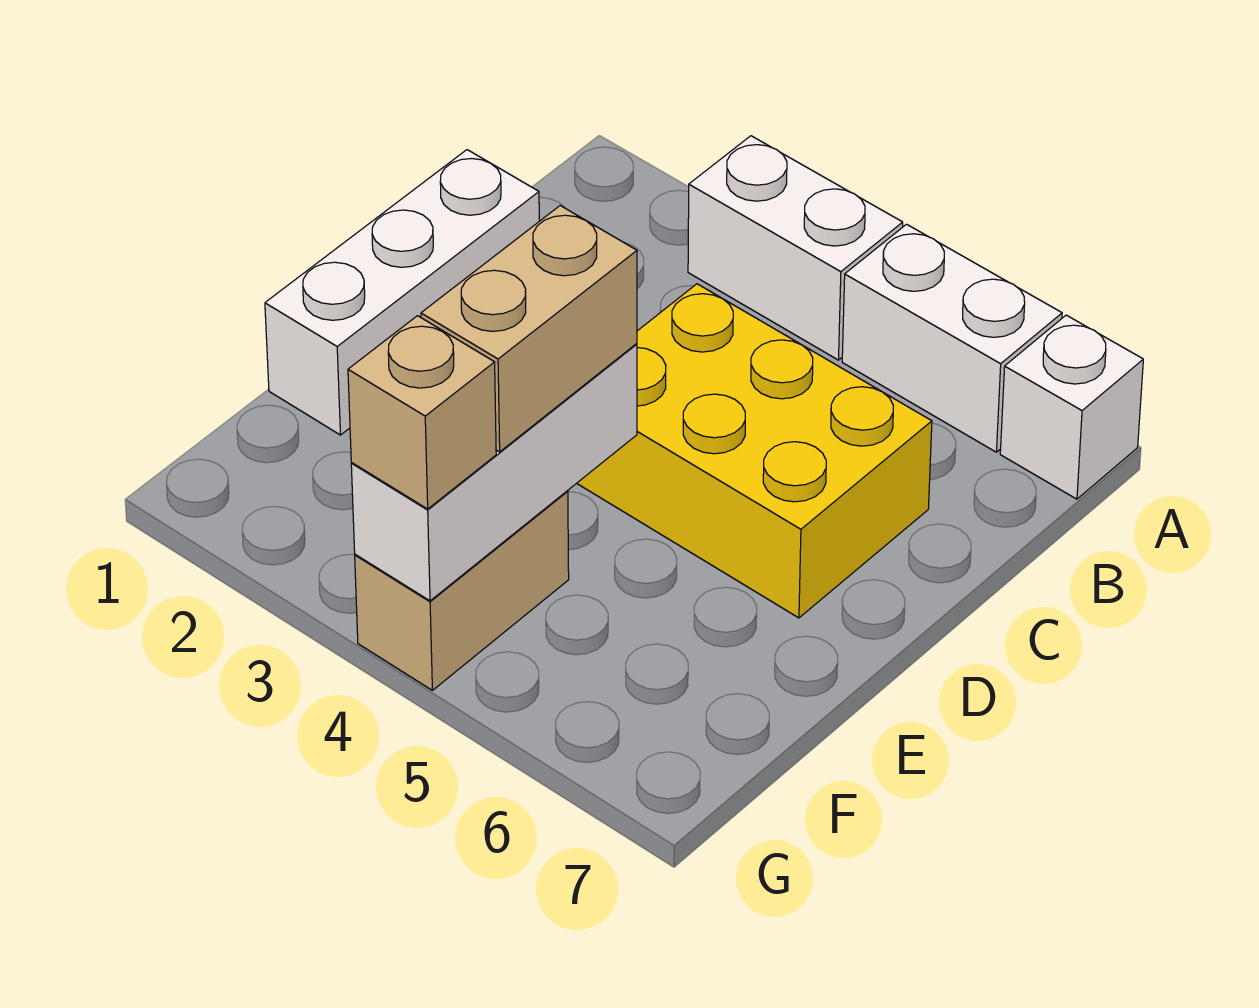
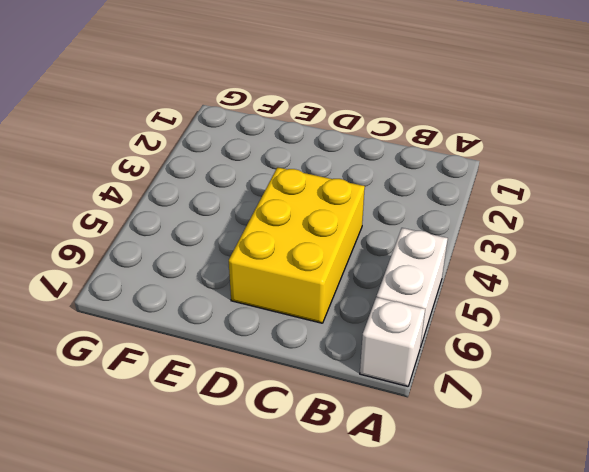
none -> white 1x2 brick [688,136,903,360]
none -> white 1x3 brick [265,150,539,435]

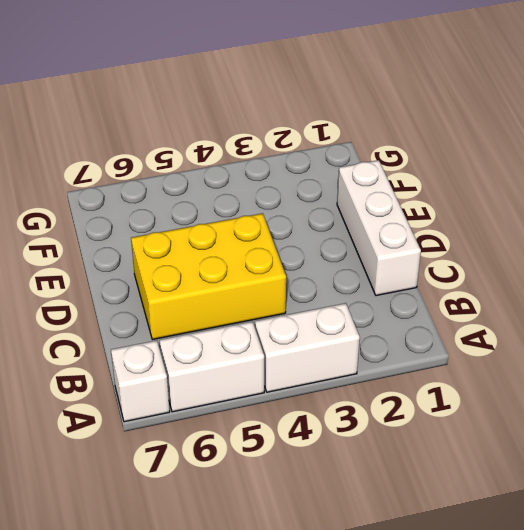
none -> tan 1x2 brick [355,491,569,690]
none -> white 1x3 brick [351,344,637,601]

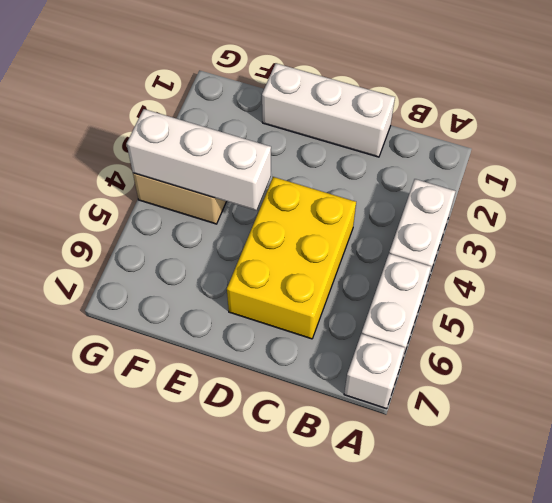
none -> tan 1x2 brick [421,206,637,452]
none -> tan 1x1 brick [348,316,496,509]

